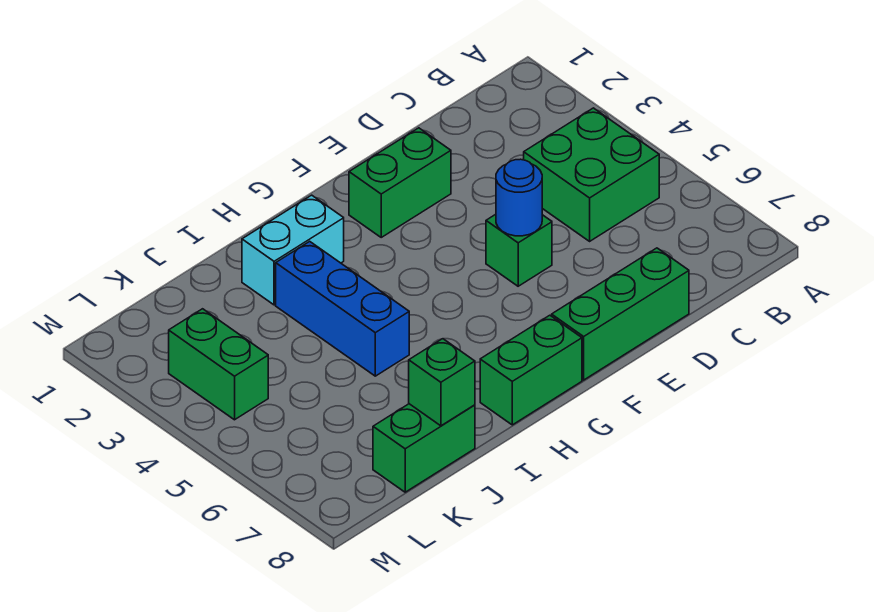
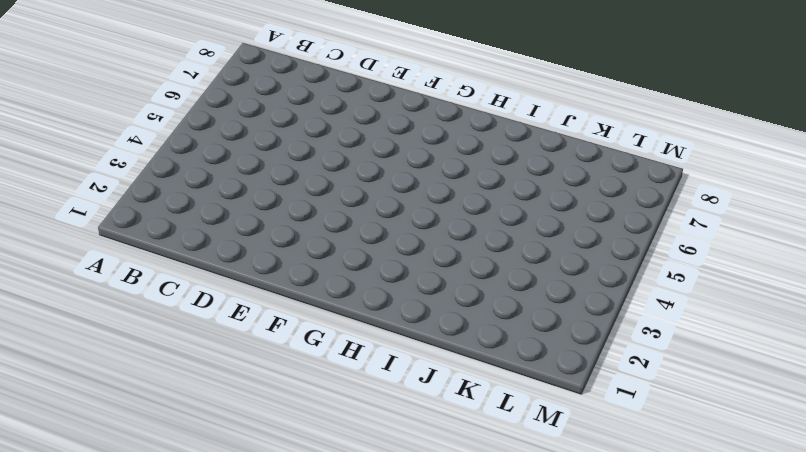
none -> green 2x2 brick [524,108,659,241]
none -> green 1x3 brick [552,248,689,380]

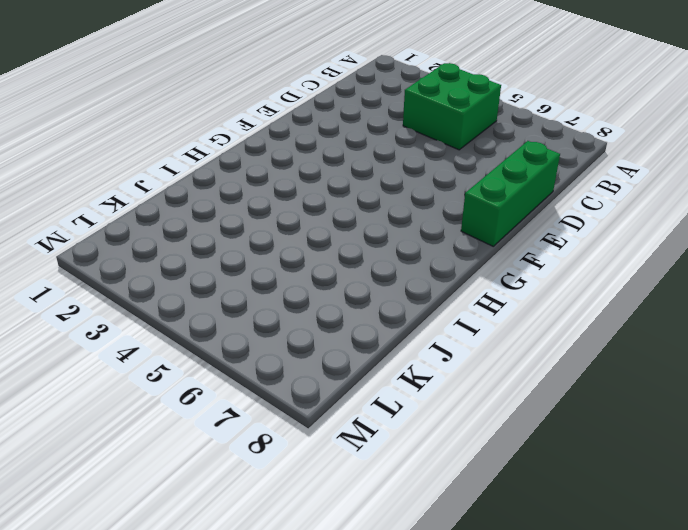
none -> green 1x2 brick [349,128,451,237]
none -> green 1x1 brick [486,214,552,286]

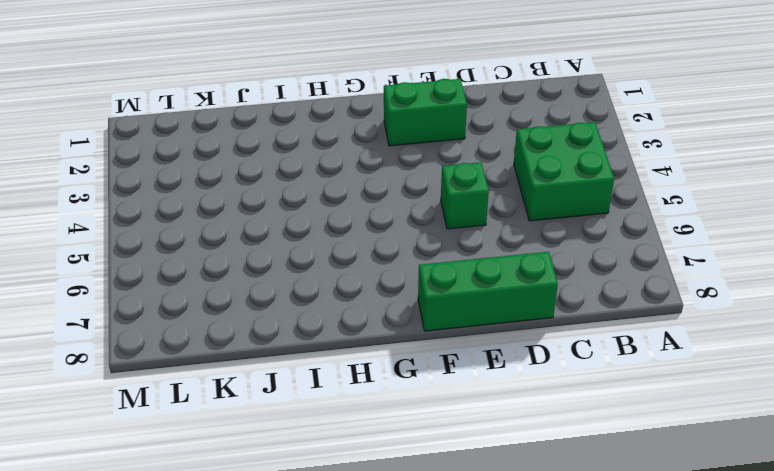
none -> green 1x2 brick [480,315,582,425]
none -> cyan 1x2 brick [242,195,344,305]

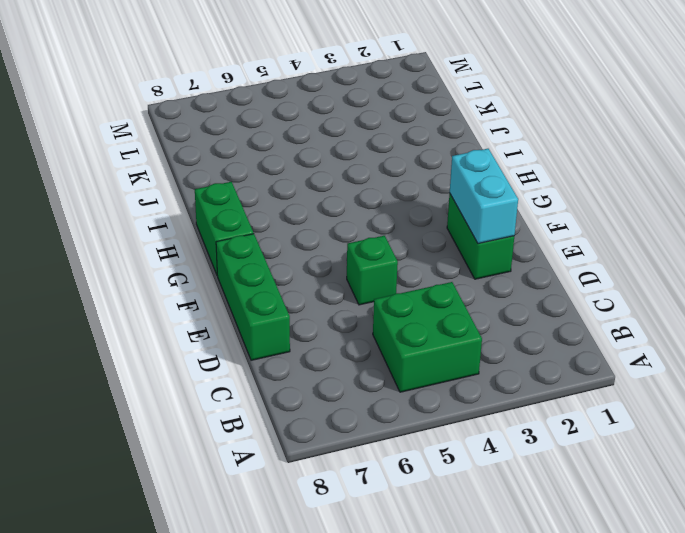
cyan 1x2 brick [450,149,518,244] -> cyan 1x2 brick moved to [242,195,344,305]
none -> blue 1x3 brick [276,241,409,376]
none -> green 1x2 brick [373,404,475,492]

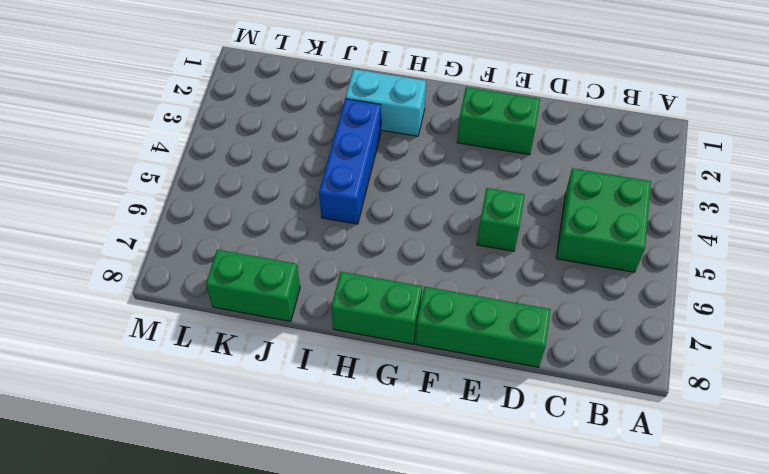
none -> green 1x2 brick [169,309,268,420]
none -> blue 1x1 round brick [496,159,542,236]

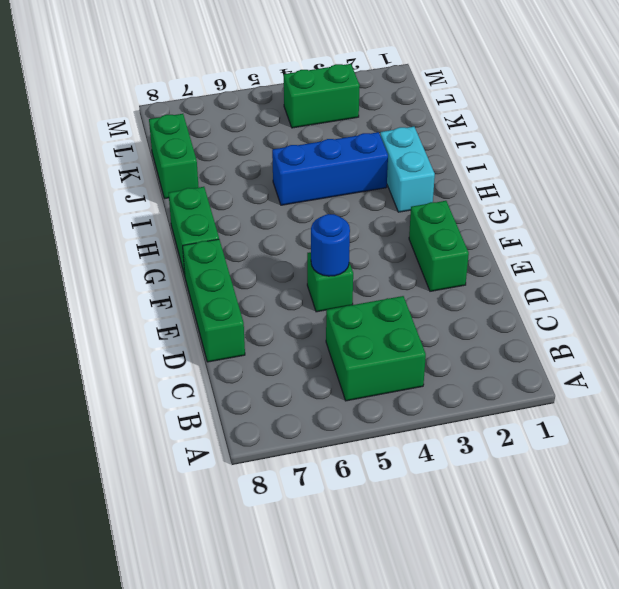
none -> green 1x1 brick [409,339,475,426]

